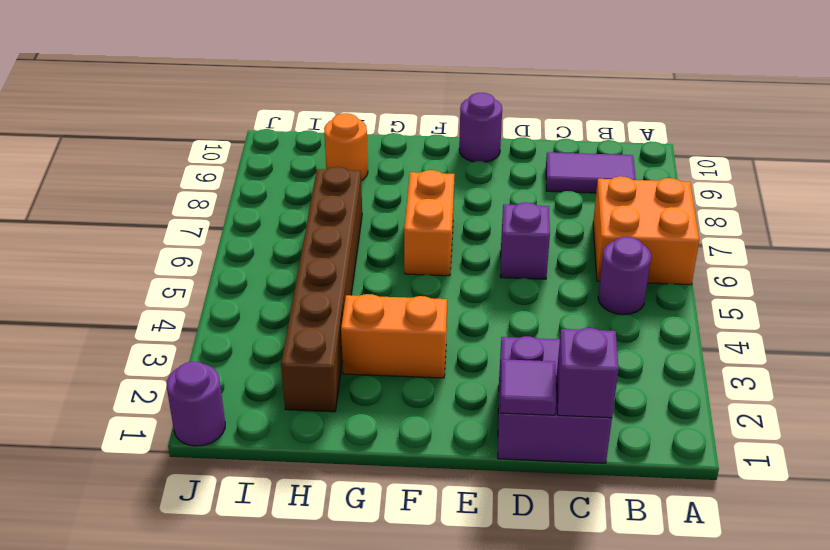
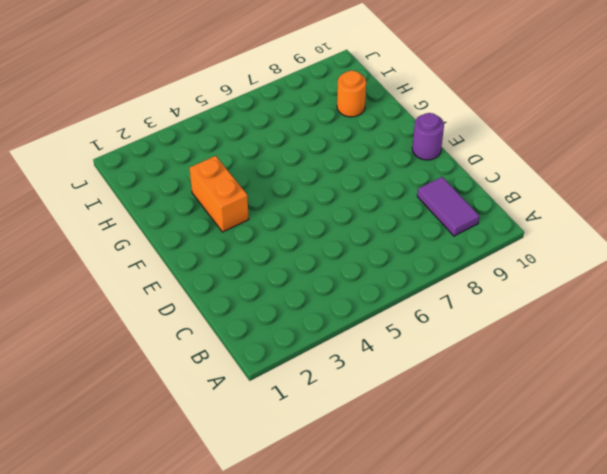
none -> orange 2x2 brick [593,176,699,285]
none -> purple 1x1 round brick [598,237,651,315]
none -> purple 2x2 brick [498,336,612,463]

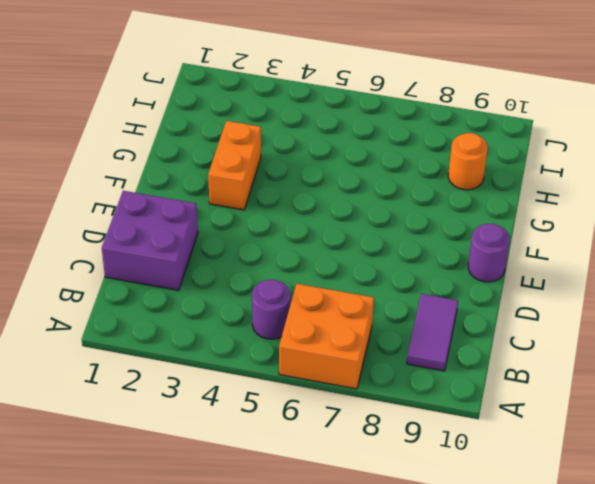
none -> purple 1x1 brick [500,202,550,279]
none -> orange 1x2 brick [404,170,454,276]
none -> brown 1x6 brick [281,167,362,412]

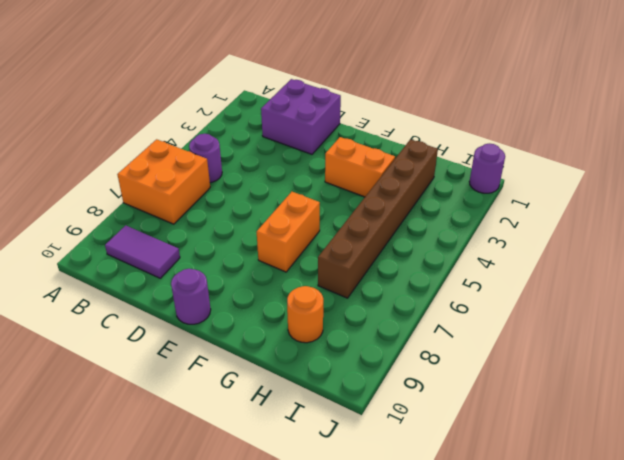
none -> purple 1x1 brick [500,202,550,279]
none -> purple 1x1 brick [556,328,619,418]
none -> purple 1x1 tile [500,359,556,415]

